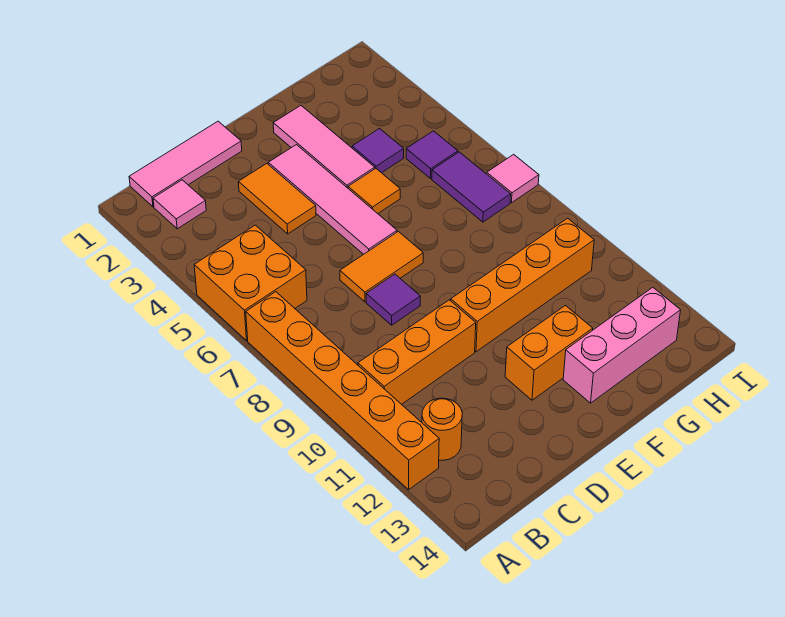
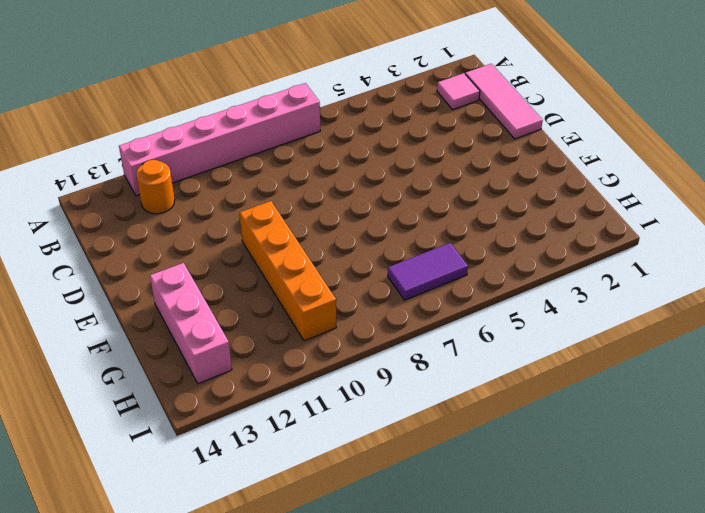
pink 1x6 brick [119,83,320,196] -> orange 1x6 brick [246,292,439,490]
none -> orange 2x2 brick [194,225,307,341]
none -> orange 1x3 brick [358,300,476,404]
none -> orange 1x2 tile [238,163,316,234]

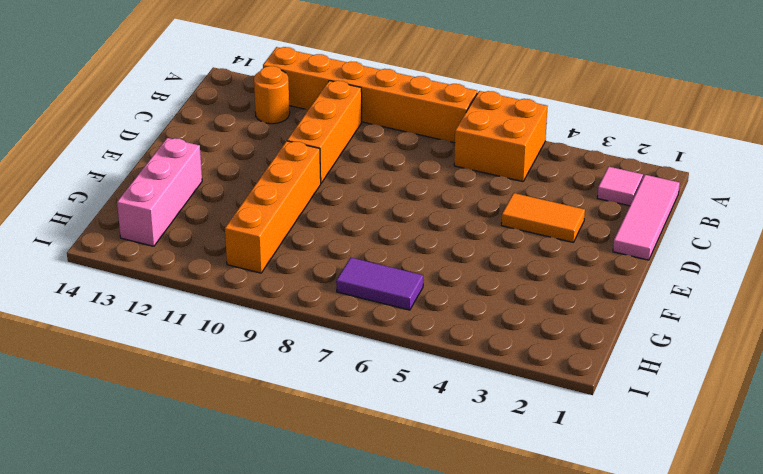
none -> orange 1x2 tile [340,231,423,302]
none -> purple 1x1 tile [366,274,420,325]
none -> pink 1x4 tile [268,145,397,254]

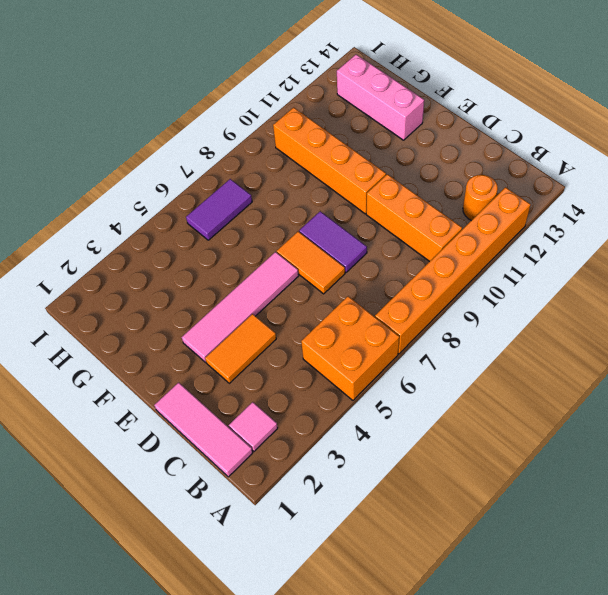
purple 1x2 tile [299,211,367,273] -> purple 1x1 tile [366,274,420,325]
none -> orange 1x2 brick [505,306,593,400]
none -> pink 1x3 tile [273,106,375,188]
none -> orange 1x1 tile [348,169,400,214]

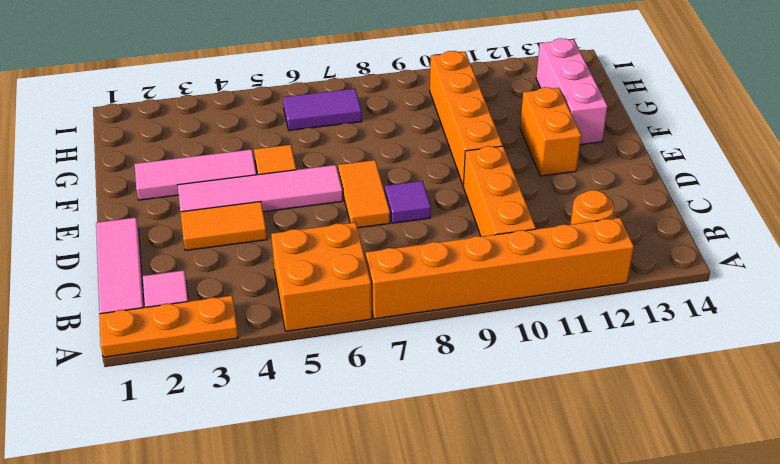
orange 1x3 plate [99,296,238,357] -> none
none -> purple 1x1 tile [352,129,404,173]
none -> purple 1x1 tile [406,131,458,179]
none -> pink 1x1 tile [487,154,539,203]

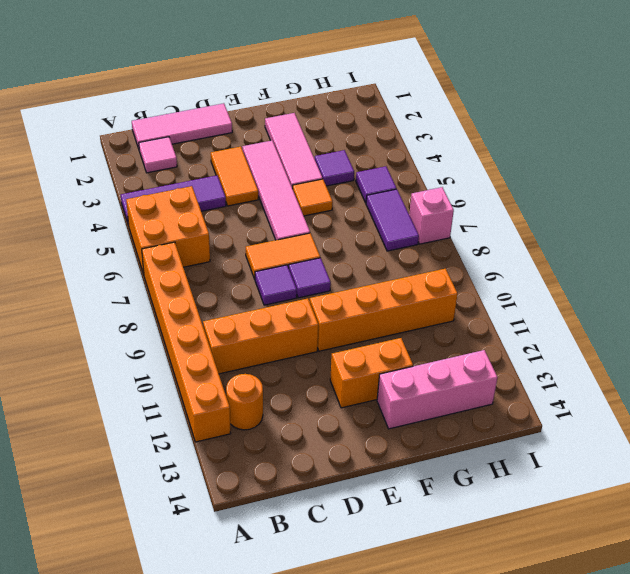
purple 1x3 tile [121,175,226,226] -> none
purple 1x1 tile [289,258,331,298] -> none
pink 1x1 brick [409,187,454,244] -> pink 1x1 tile [487,154,539,203]

